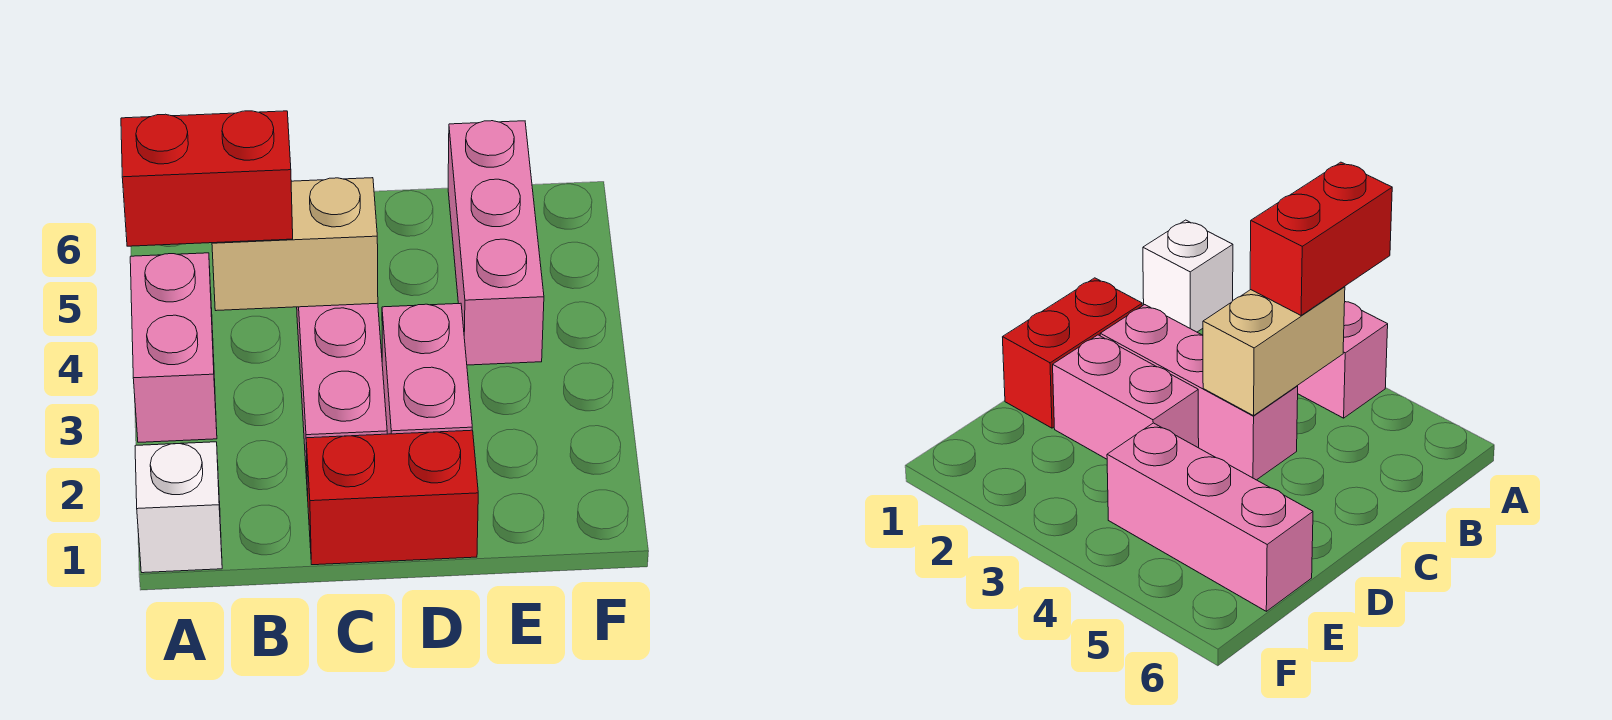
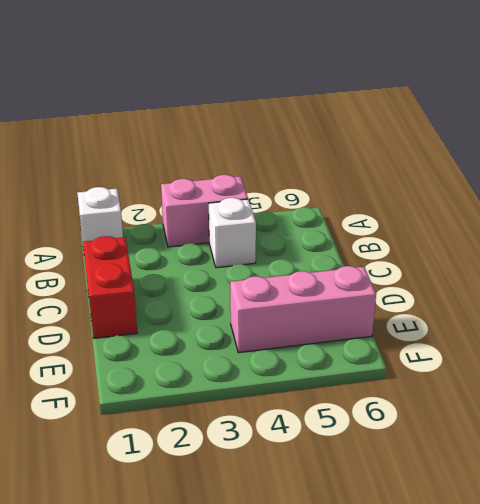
white 1x1 brick [209,198,256,268] -> none
none -> pink 1x3 brick [297,303,387,496]
none -> pink 1x2 brick [382,303,472,434]

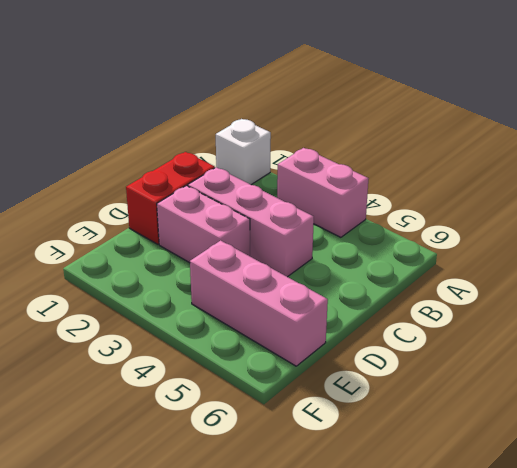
none -> tan 1x2 brick [212,178,378,311]
none -> red 1x2 brick [121,111,293,246]

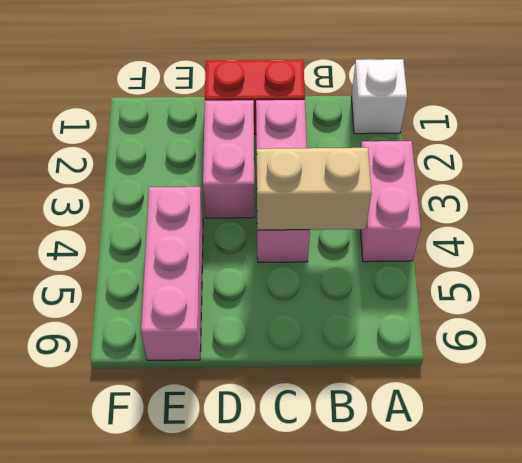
none -> red 1x2 brick [121,111,293,246]

